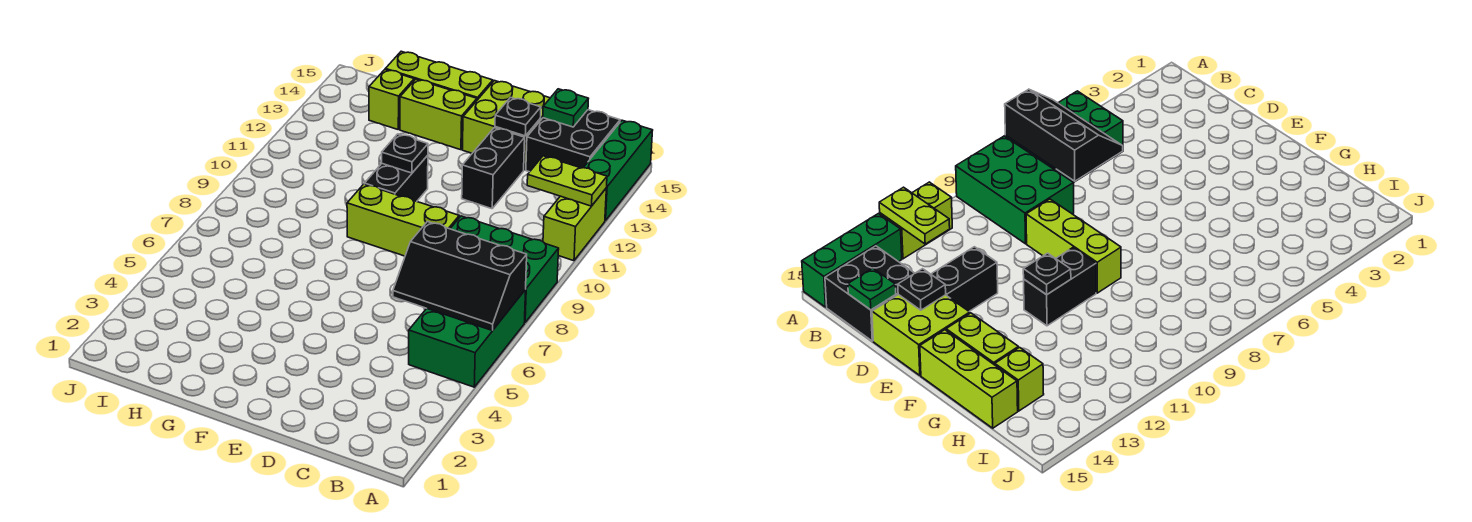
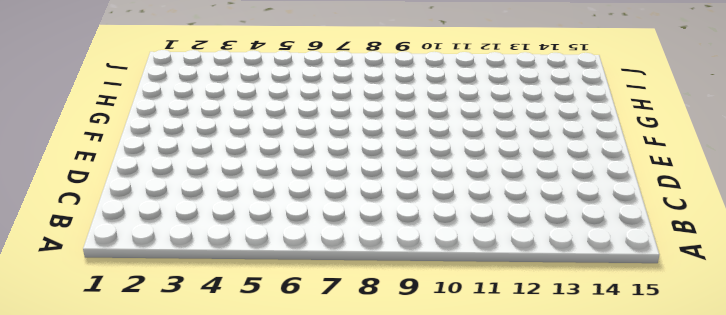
none -> green 2x3 brick [409,290,526,387]
none -> green 2x3 brick [450,216,559,323]
none -> lime 1x2 brick [543,189,606,261]

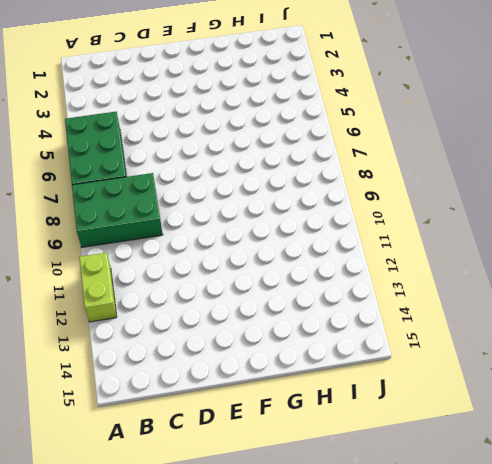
none -> green 1x3 brick [583,120,653,221]
none -> black 2x2 brick [526,110,620,172]
none -> lime 1x3 brick [347,184,459,256]

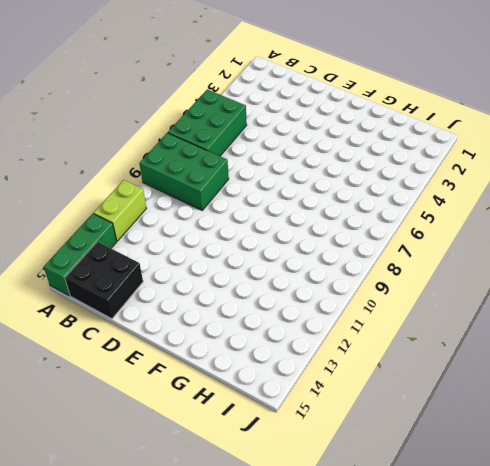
none -> lime 1x3 brick [347,184,459,256]
none -> black 1x2 brick [462,128,525,209]
none -> lime 2x2 brick [462,81,550,170]

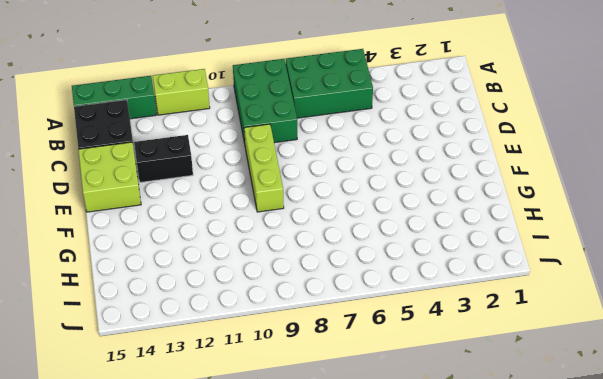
none -> black 1x2 brick [364,155,428,201]
none -> lime 1x2 brick [400,79,477,150]
none -> lime 1x3 brick [385,51,493,100]

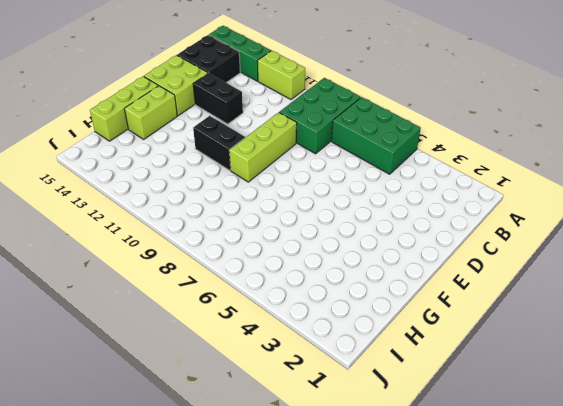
none -> lime 1x1 brick [369,70,414,129]
none -> black 2x3 slope [393,222,527,331]
none -> lime 1x2 plate [527,156,607,206]

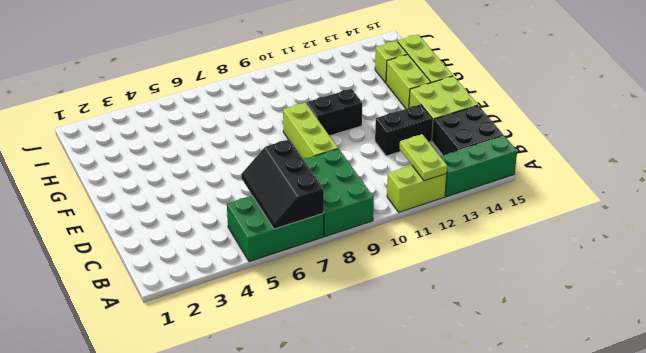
none -> green 1x1 plate [543,89,588,127]
none -> black 1x1 plate [495,97,541,136]
none -> black 1x1 plate [382,134,428,173]

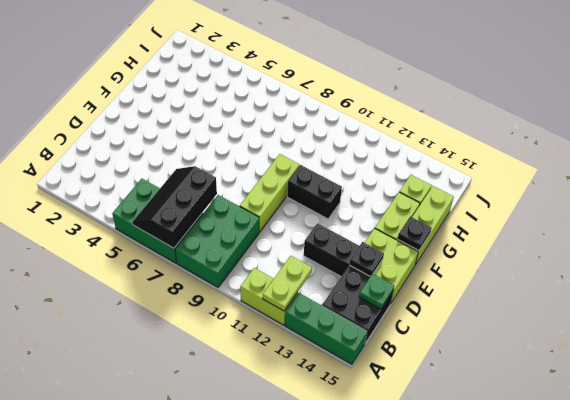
black 1x1 plate [398,216,432,250] -> black 1x1 plate moved to [382,134,428,173]

